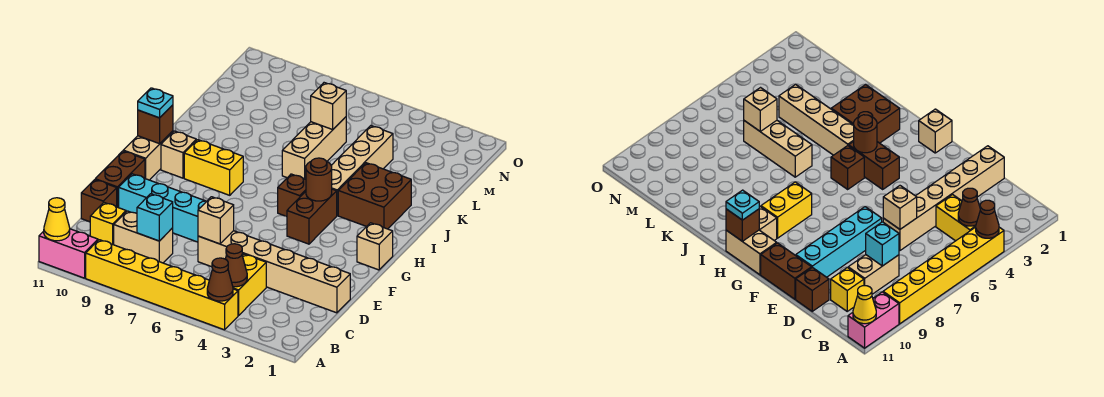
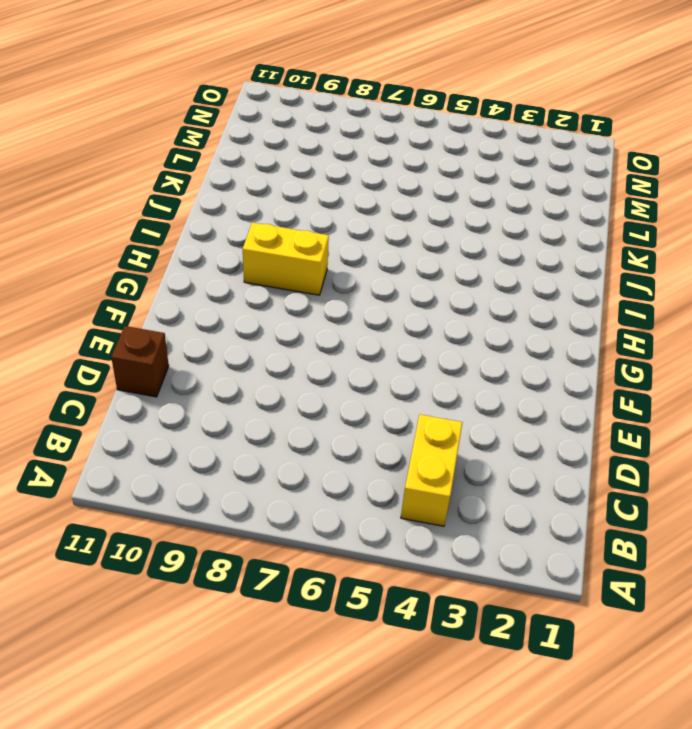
none -> yellow 1x6 brick [86,240,238,330]
none -> pink 1x2 brick [39,229,98,278]
none -> tan 1x2 brick [114,211,173,263]

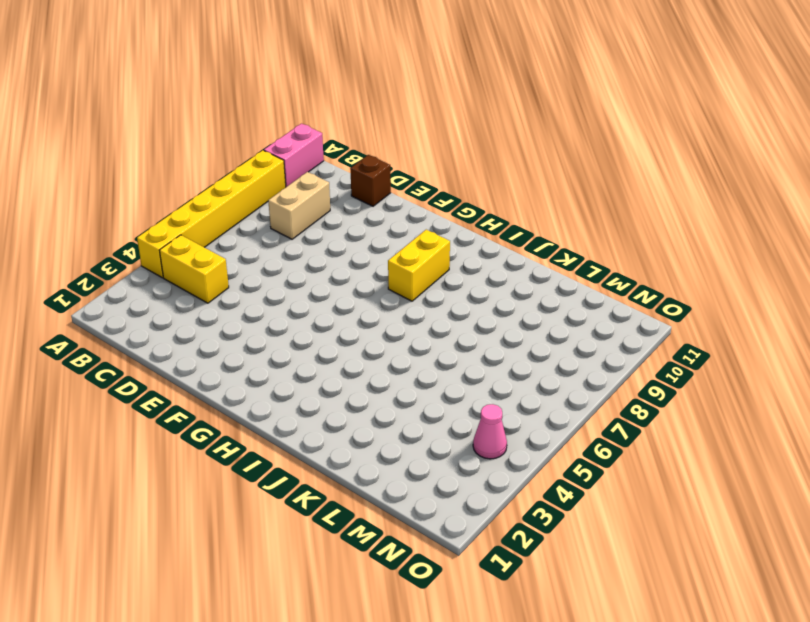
pink 1x1 cone [473,404,507,459] -> none
none -> yellow 1x1 brick [90,203,126,245]
none -> tan 1x6 brick [198,231,350,313]
none -> cyan 1x4 brick [119,174,207,242]

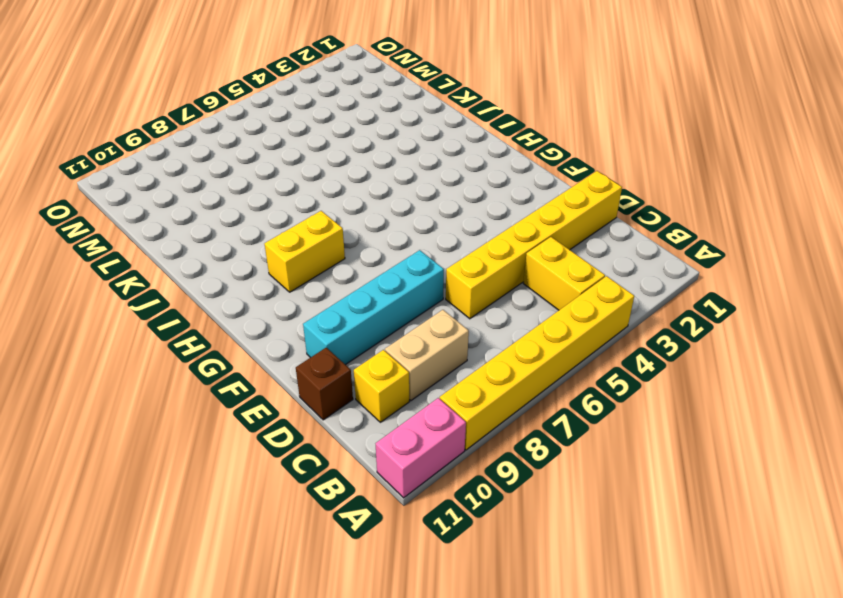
yellow 1x6 brick [446,171,622,319] -> tan 1x6 brick [198,231,350,313]
none -> brown 1x2 brick [95,151,145,208]
none -> tan 1x1 brick [357,223,393,270]
none -> brown 1x2 brick [287,189,337,244]

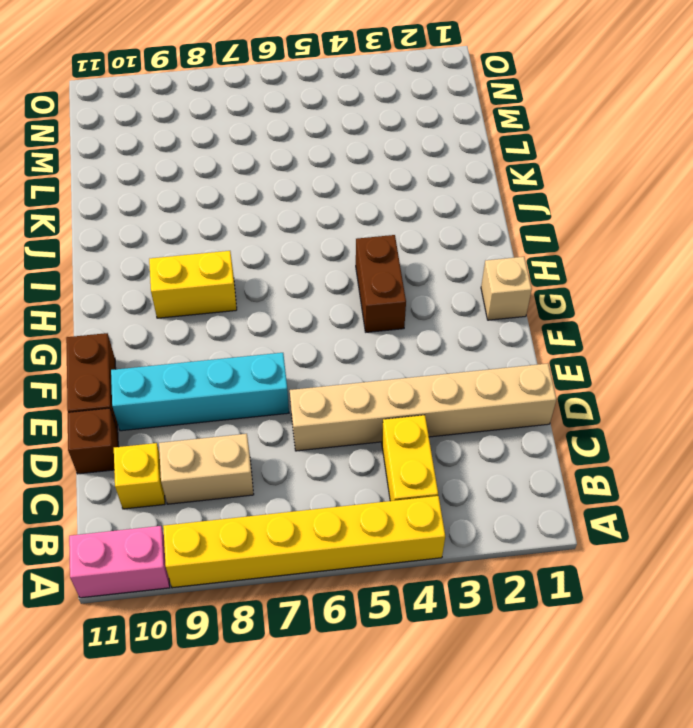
none -> tan 1x2 brick [123,131,173,180]
none -> brown 1x1 brick [278,174,306,217]
none -> tan 1x1 brick [161,131,196,178]

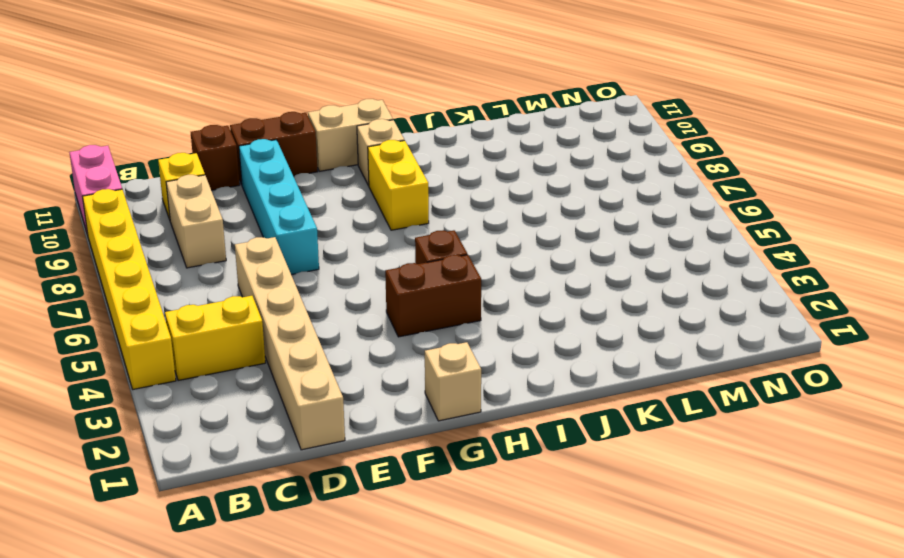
none -> brown 2x2 brick [338,163,411,229]
none -> tan 1x4 brick [331,126,393,215]
none -> tan 1x3 brick [282,117,346,179]

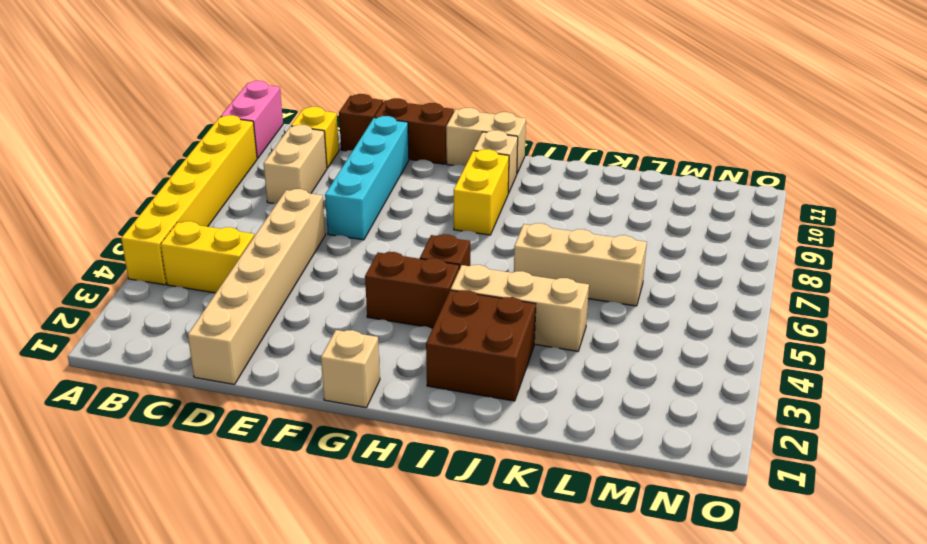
tan 1x3 brick [451,265,589,351] -> tan 1x4 brick [331,126,393,215]
none -> brown 1x1 cone [207,258,233,301]
none -> yellow 1x1 cone [44,198,70,241]
none -> brown 1x1 cone [225,244,247,287]

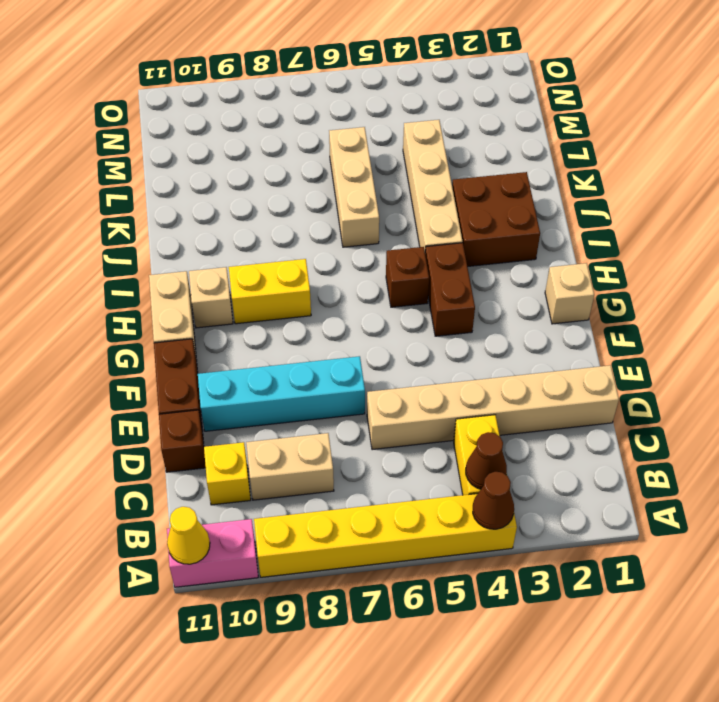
none -> cyan 1x1 brick [137,194,173,241]
none -> tan 1x1 brick [198,197,234,244]
none -> brown 1x1 round brick [306,158,332,201]

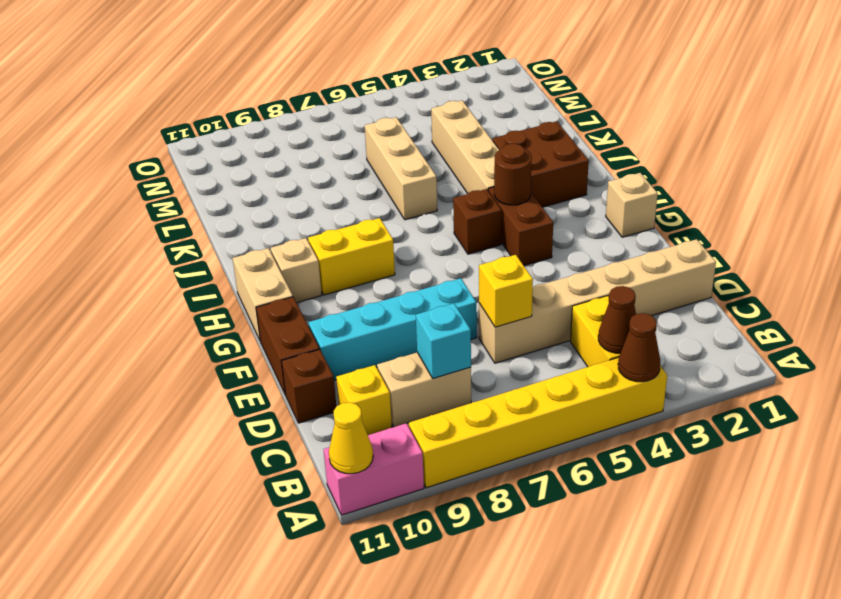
yellow 1x1 brick [479,255,533,327] -> tan 1x1 brick [198,197,234,244]
none -> brown 1x1 brick [138,105,173,144]
none -> tan 1x1 brick [311,83,346,130]
none -> cyan 1x1 plate [138,88,173,118]

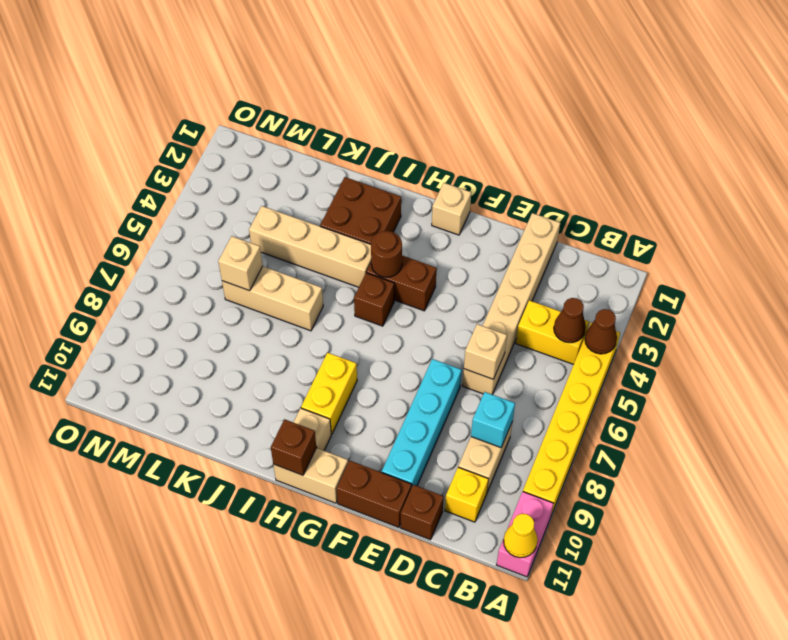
none -> cyan 1x1 plate [138,88,173,118]

